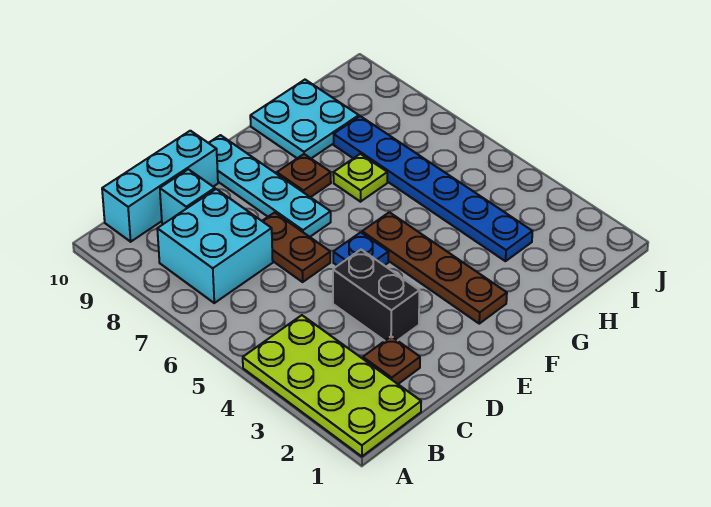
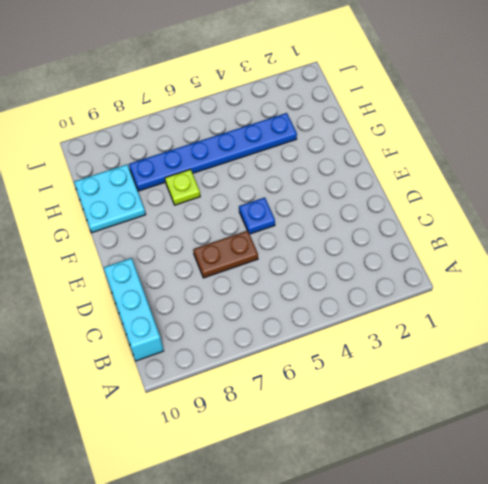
none -> lime 2x4 plate [243,315,421,456]
none -> cyan 2x2 brick [157,189,273,303]
none -> brown 1x1 plate [363,336,420,384]

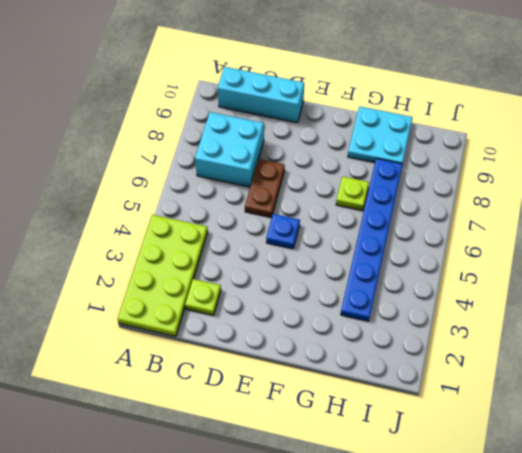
lime 1x1 plate [185,279,221,315] -> brown 1x1 plate [363,336,420,384]
none -> cyan 1x1 brick [160,169,215,224]
none -> black 1x2 brick [333,250,420,341]
none -> cyan 1x4 plate [209,135,331,237]

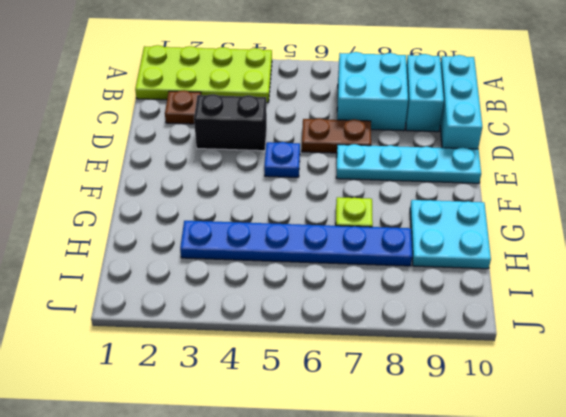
cyan 1x2 brick [406,54,444,132] -> cyan 1x1 brick [160,169,215,224]
none -> brown 1x4 plate [362,212,507,324]
none -> brown 1x1 plate [277,154,331,197]

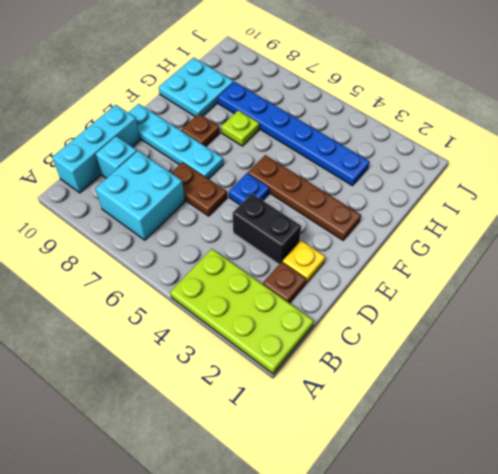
yellow 1x1 plate [283,241,325,283] -> none

